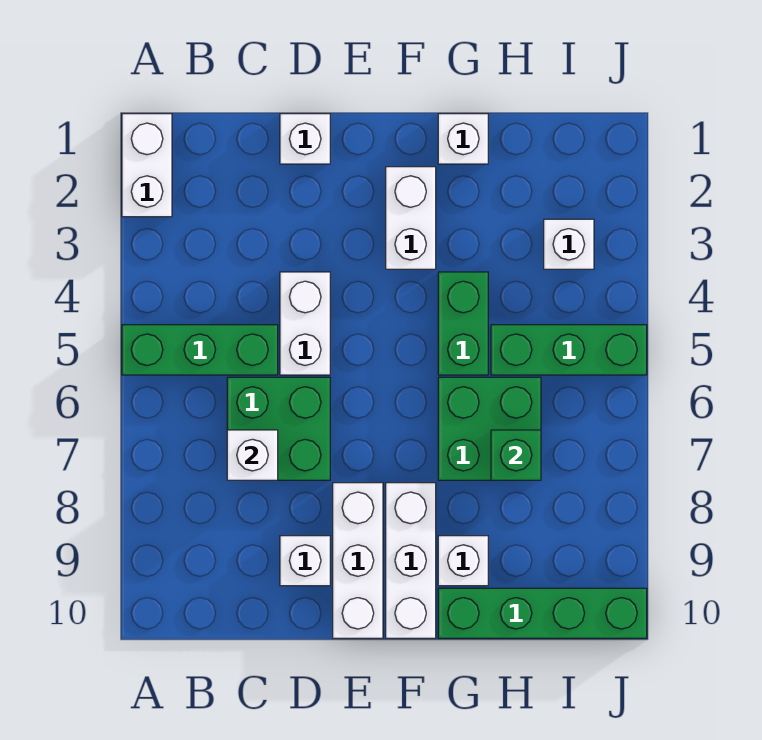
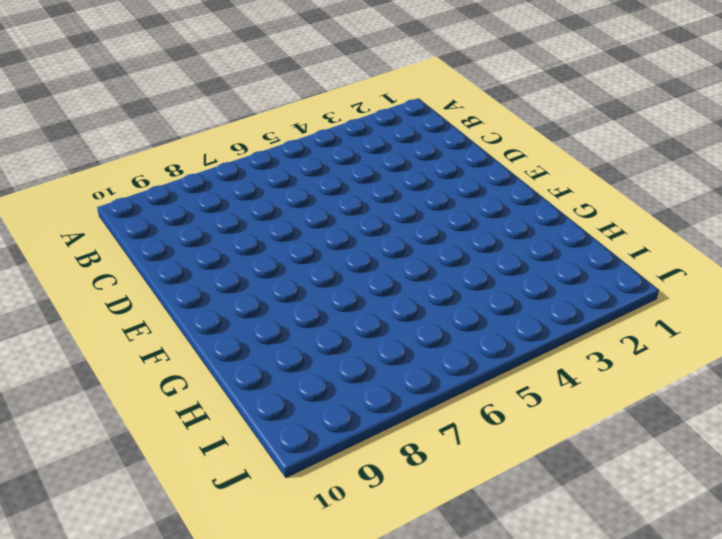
none -> white 1x2 brick [122,114,172,217]
none -> green 1x3 brick [122,325,278,375]
none -> green 2x2 brick [227,377,330,480]

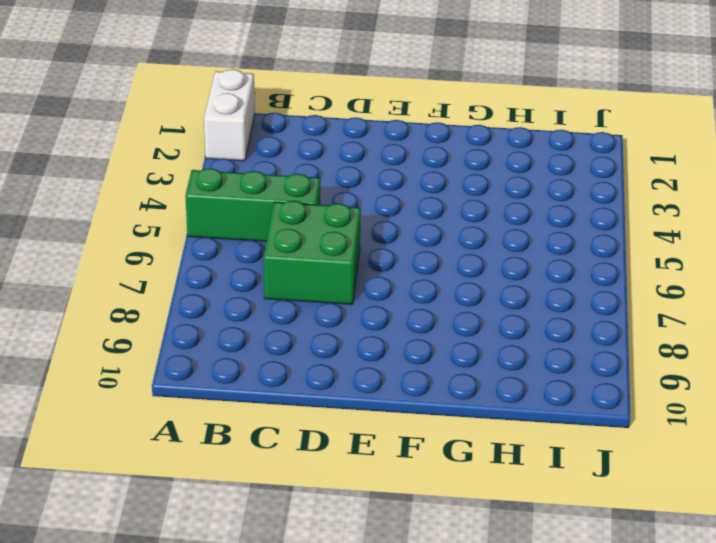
none -> white 1x1 brick [280,114,330,164]
none -> white 1x2 brick [280,272,330,375]
none -> white 1x1 brick [280,536,330,586]

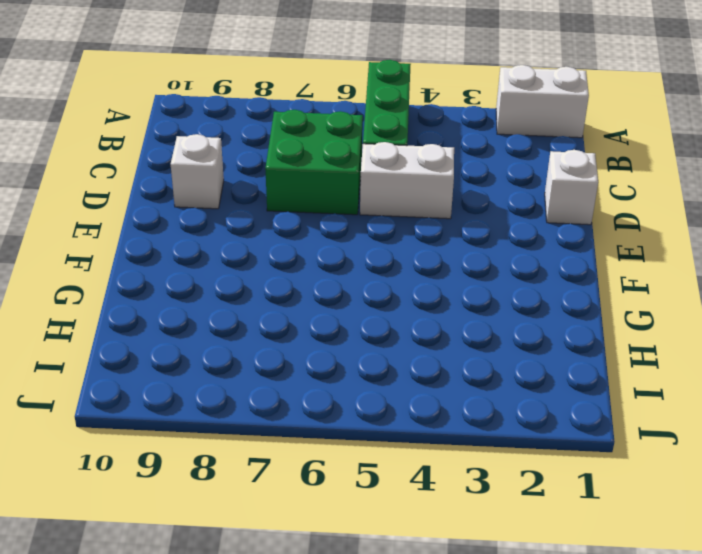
none -> white 1x3 brick [333,483,383,638]
none -> white 1x2 brick [386,167,436,269]
none -> white 1x3 brick [386,483,436,638]

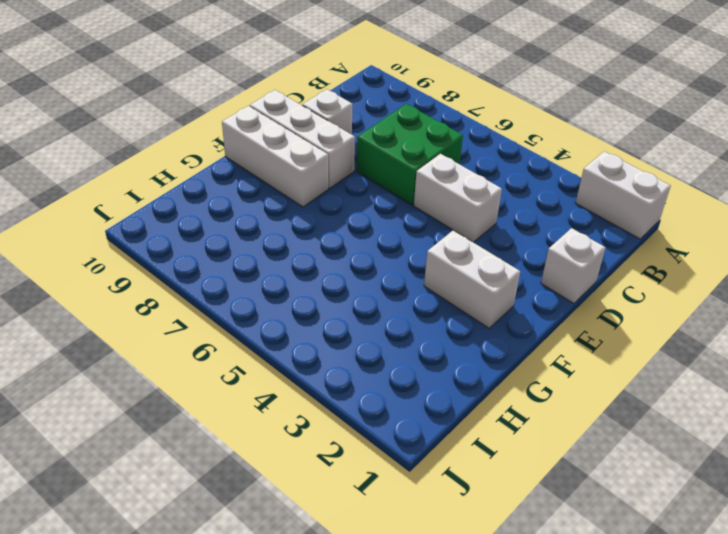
none -> green 1x3 brick [122,325,278,375]
none -> white 1x1 brick [438,114,488,164]
none -> green 1x2 brick [438,272,488,375]

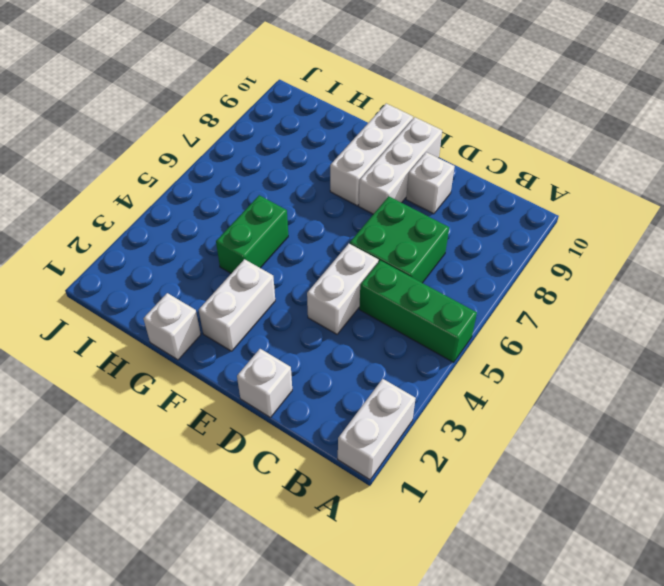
none -> green 2x2 brick [438,377,541,480]
none -> white 1x1 brick [438,536,488,586]
none -> green 1x4 brick [438,588,647,638]

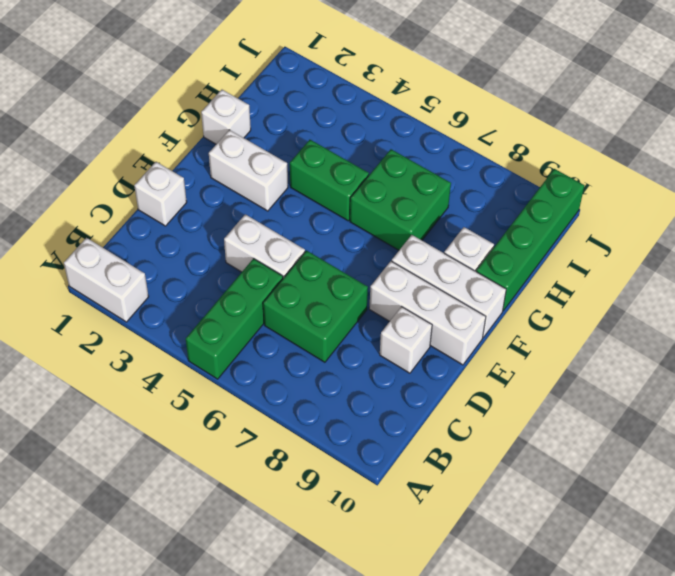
none -> green 1x3 brick [491,325,647,375]
none -> white 1x1 brick [544,219,594,269]
none -> white 1x1 brick [227,430,278,480]

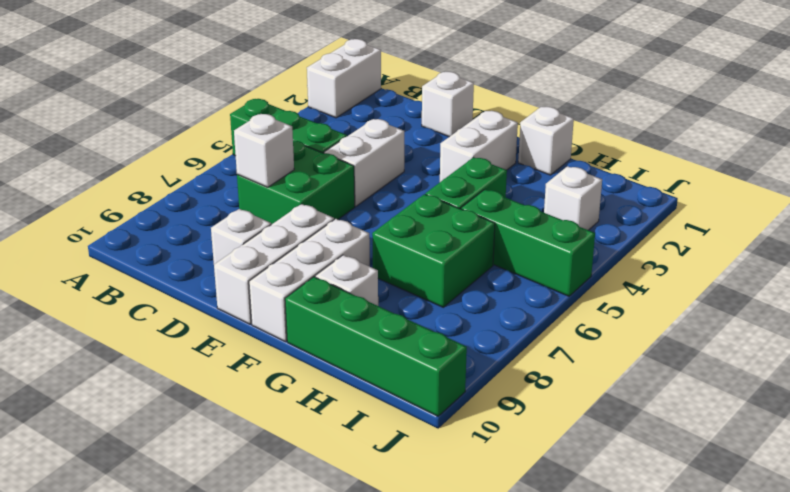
none -> green 1x1 brick [491,430,541,480]

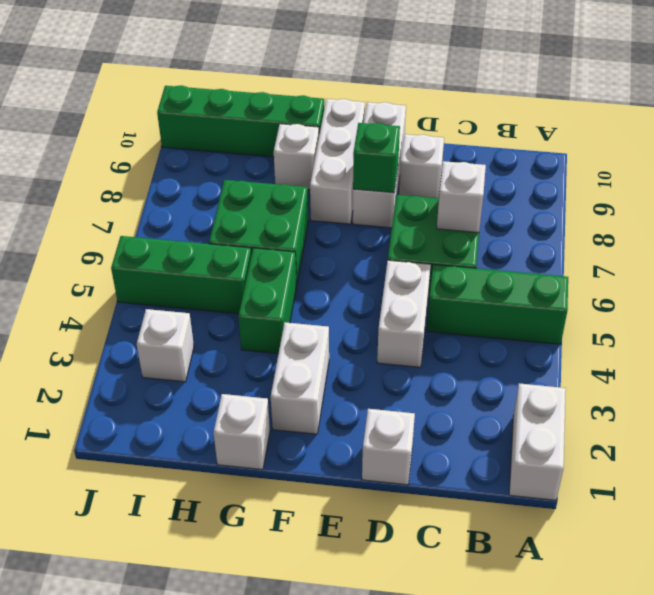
green 1x1 brick [353,123,400,193] -> green 1x1 brick moved to [491,430,541,480]

